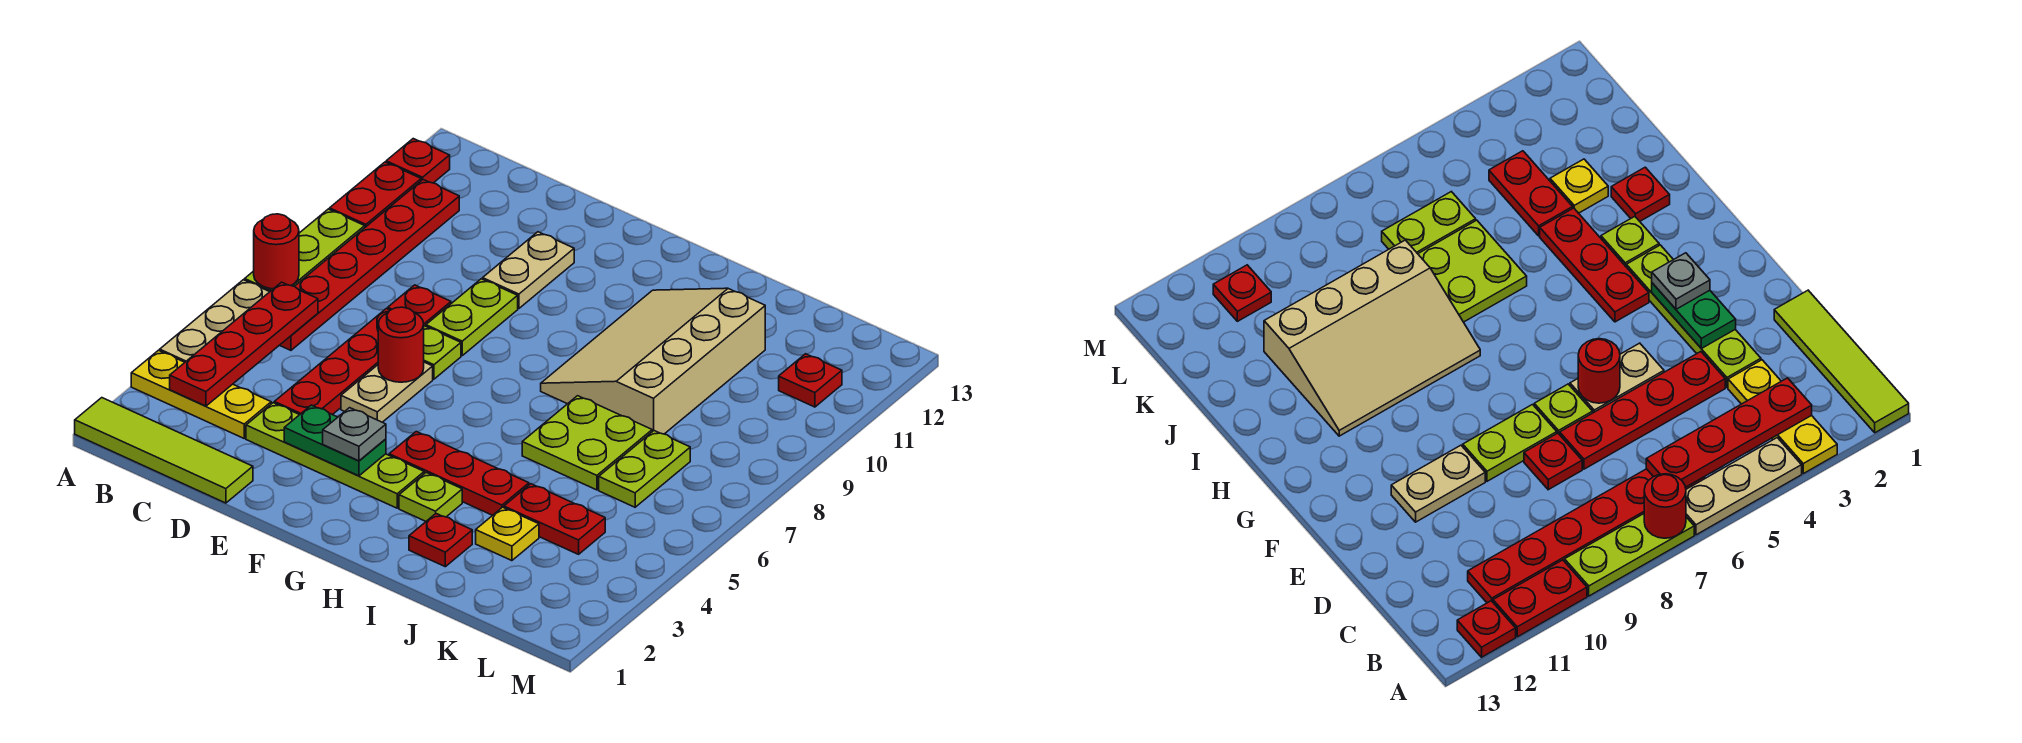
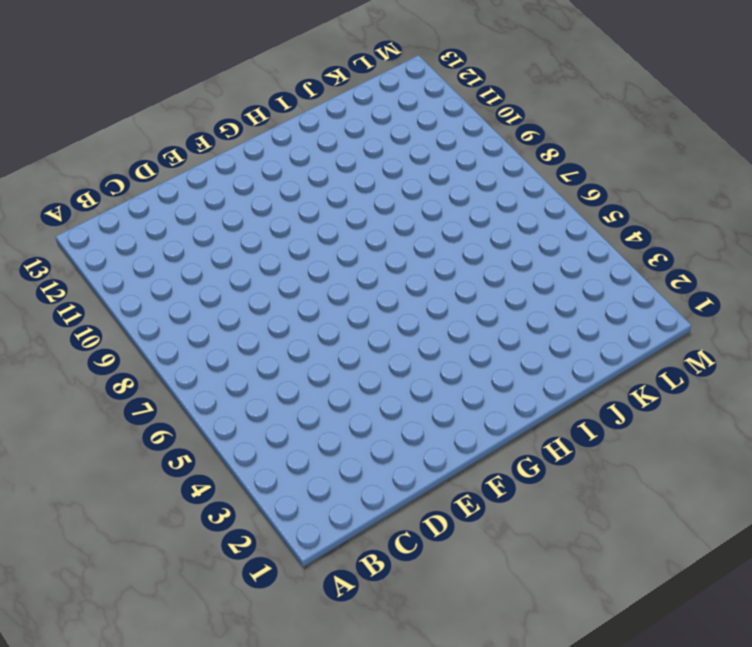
none -> lime 1x4 tile [75,398,253,503]
none -> yellow 1x3 plate [131,350,271,438]
none -> tan 1x3 plate [160,280,269,362]

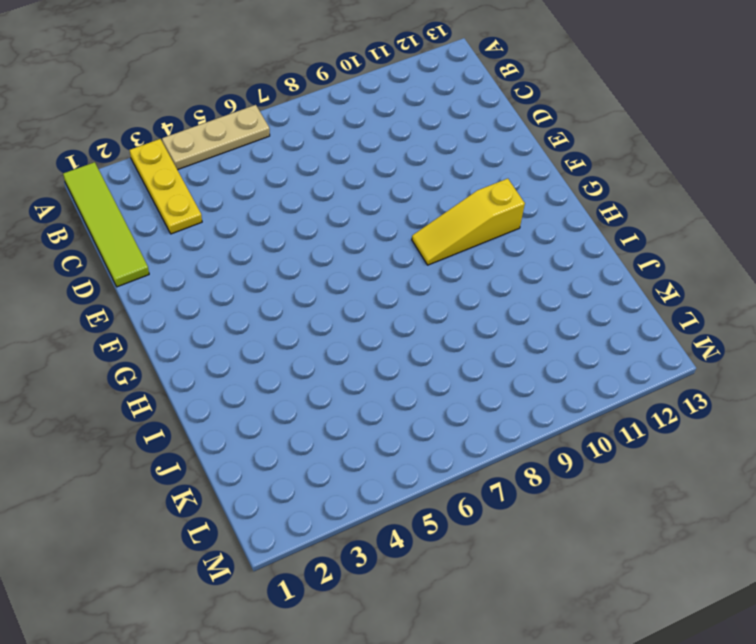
yellow 1x3 slope [412,179,525,265] -> none
none -> lime 1x3 plate [245,209,365,292]
none -> red 1x2 plate [330,162,421,227]
none -> red 1x1 plate [386,139,450,183]

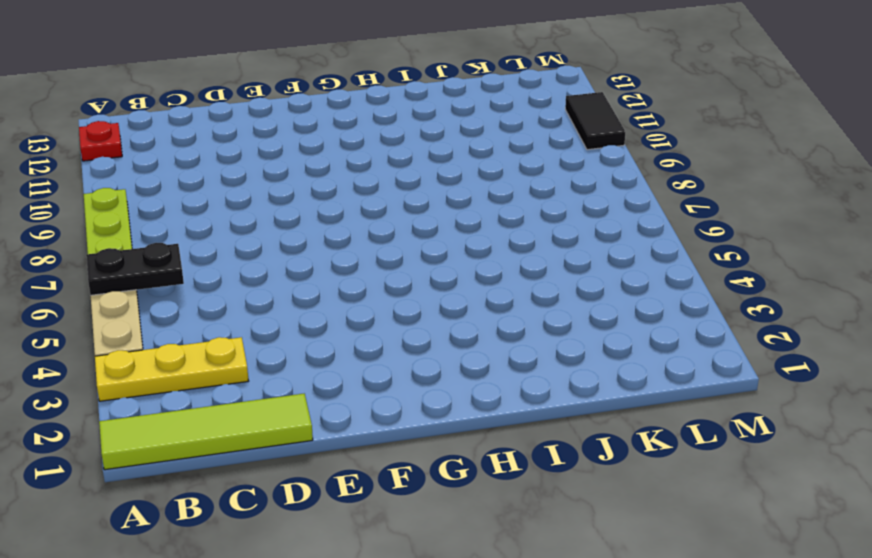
black 1x2 plate [86,243,184,295] -> red 1x4 plate [170,282,318,406]
black 1x2 tile [565,92,625,150] -> none
none -> red 1x2 plate [330,162,421,227]
none -> red 1x6 plate [280,180,459,350]
none -> lime 1x4 plate [246,403,424,508]

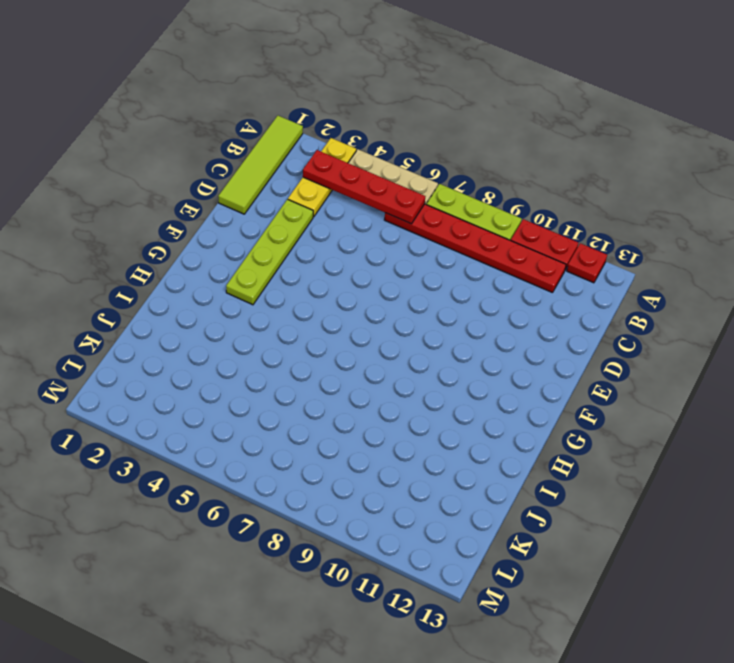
none -> red 1x4 plate [274,309,390,415]
none -> red 1x1 plate [388,285,451,326]
none -> tan 1x2 plate [341,362,433,422]

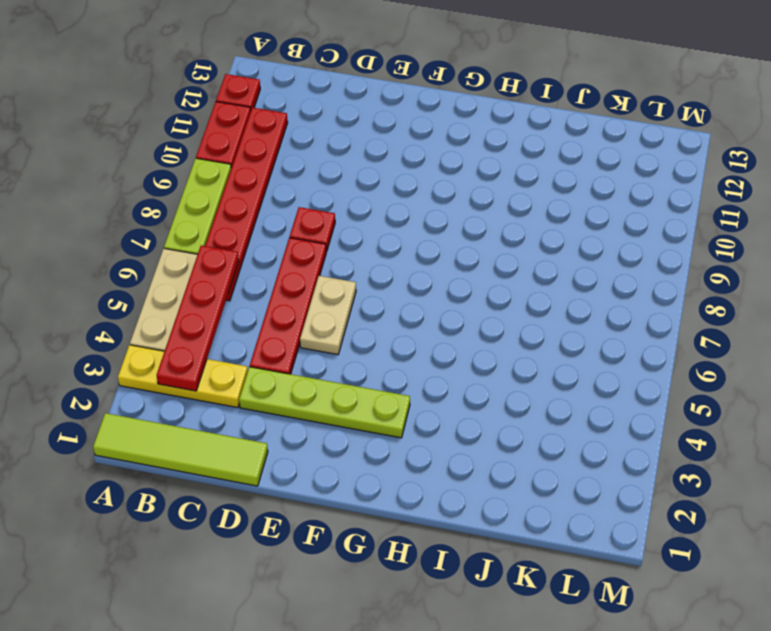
none -> lime 1x1 plate [424,326,461,379]
none -> lime 1x2 plate [426,279,518,355]
none -> tan 1x2 plate [483,232,574,309]

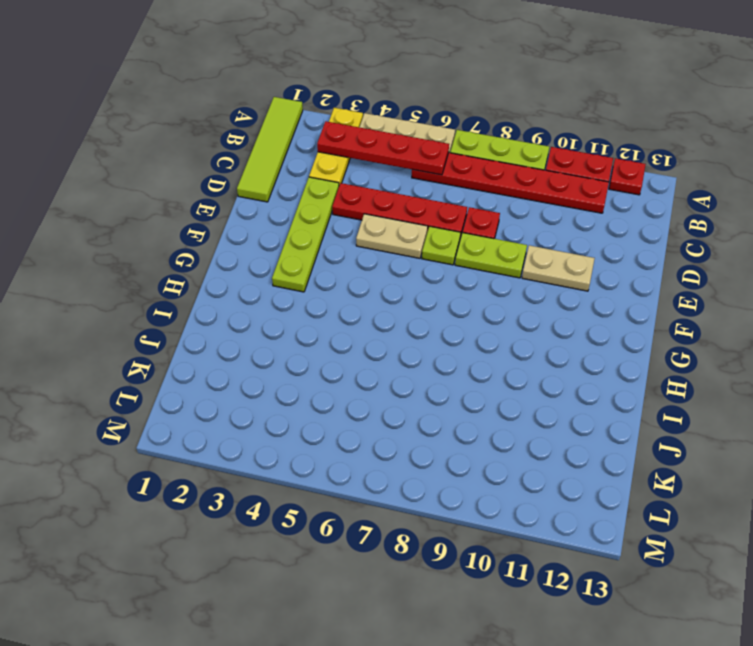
none -> red 1x3 plate [389,432,529,515]
none -> lime 1x1 plate [399,473,462,521]
none -> tan 3x4 slope [541,288,765,434]

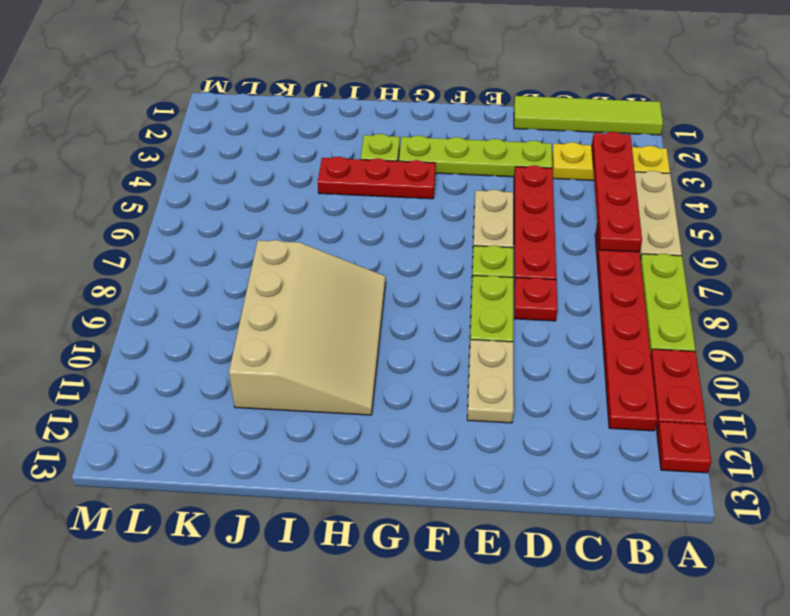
none -> red 1x1 plate [409,514,472,567]
none -> lime 2x2 plate [522,396,652,490]
none -> yellow 1x1 plate [476,507,539,561]

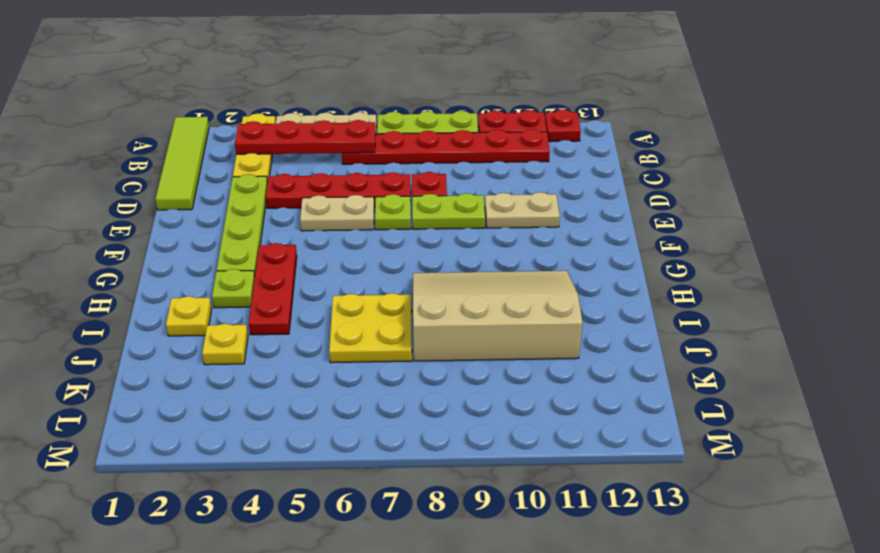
yellow 1x1 plate [166,296,212,336] -> red 1x1 plate [409,514,472,567]
yellow 2x2 plate [329,293,412,363] -> lime 2x2 plate [522,396,652,490]
none -> red 1x2 plate [504,484,605,554]
none -> lime 1x2 plate [599,431,690,507]
none -> red 1x1 plate [779,354,842,407]

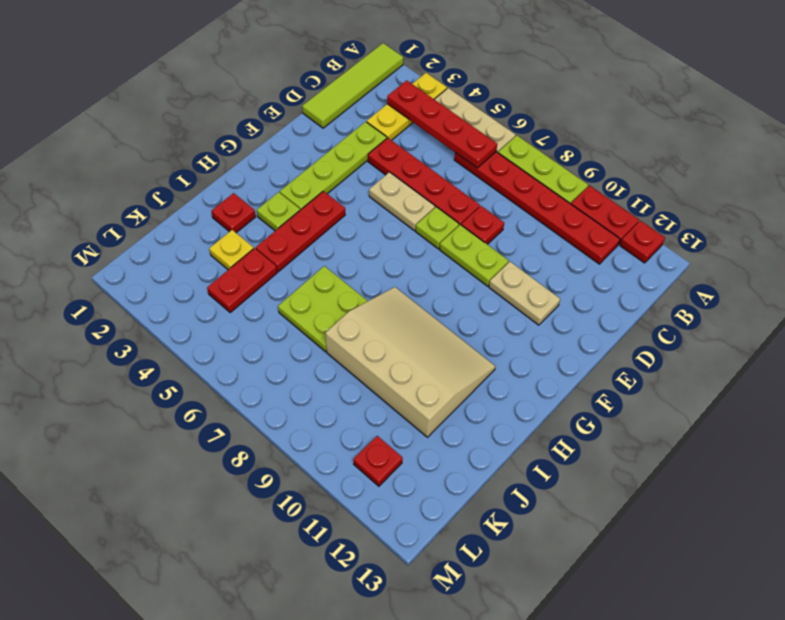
none -> lime 1x2 plate [599,431,690,507]
none -> red 1x1 round brick [254,214,299,289]
none -> green 1x2 plate [284,405,386,476]

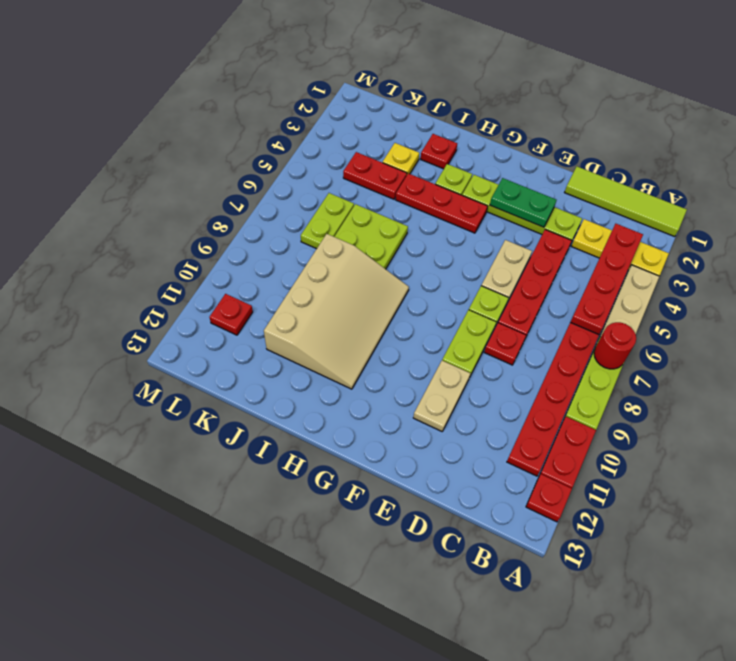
none -> red 1x1 round brick [378,307,424,382]
none -> grey 1x1 plate [323,408,386,461]

